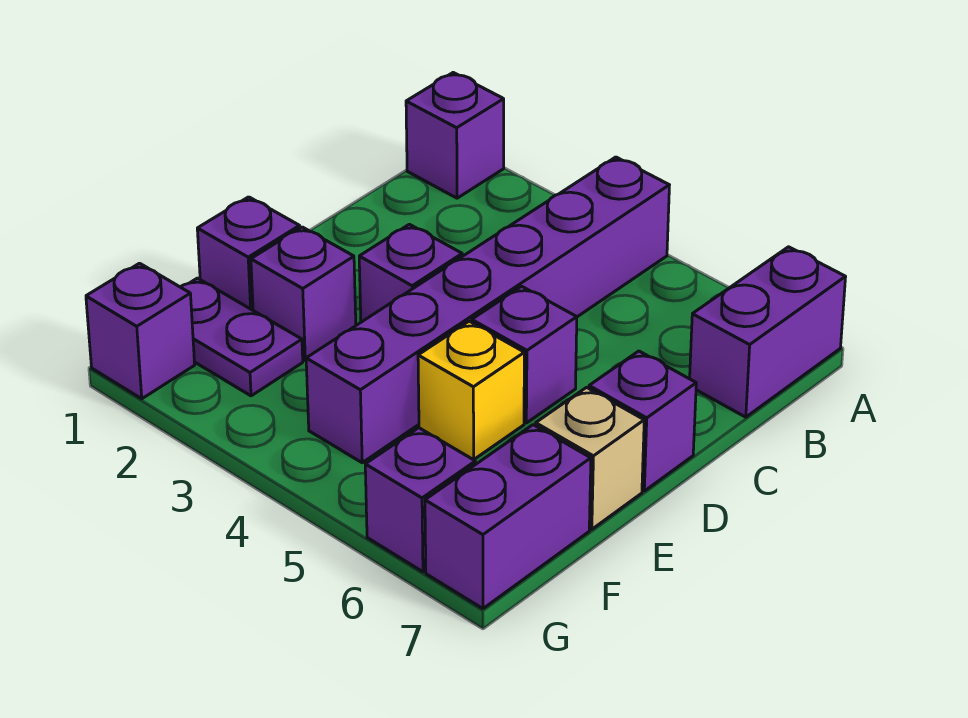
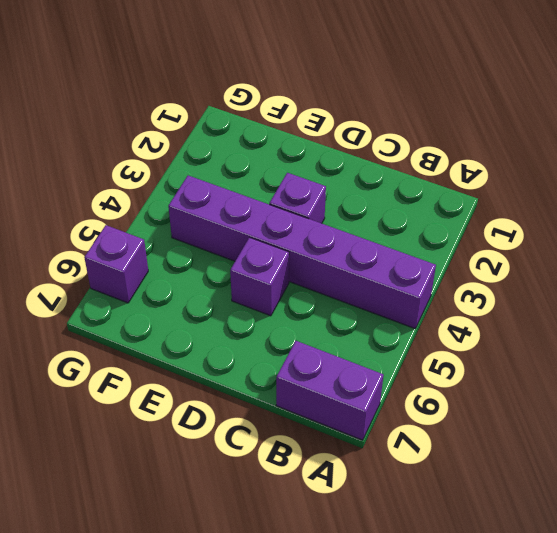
none -> purple 1x1 brick [406,73,504,198]
none -> purple 1x1 brick [589,351,696,491]
none -> purple 1x1 brick [197,197,300,310]

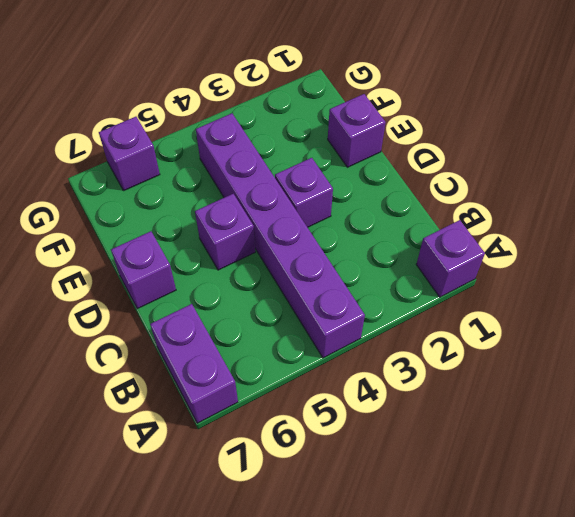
none -> purple 1x1 brick [251,227,356,361]
none -> yellow 1x1 brick [418,321,524,460]
none -> tan 1x1 brick [536,387,644,529]

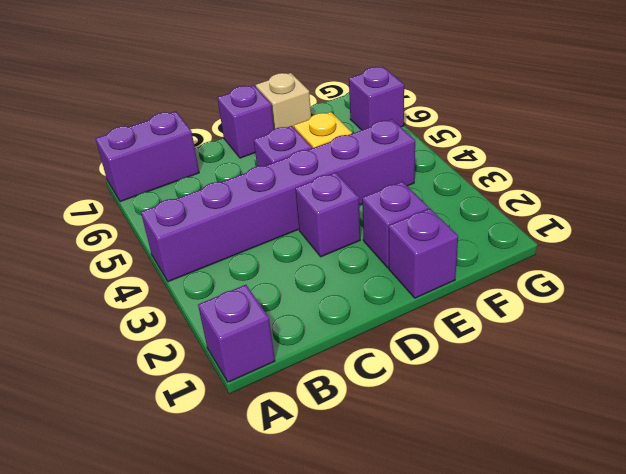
none -> purple 1x2 plate [181,278,303,396]
none -> purple 1x2 brick [425,425,591,609]
none -> purple 1x1 brick [86,263,195,399]

